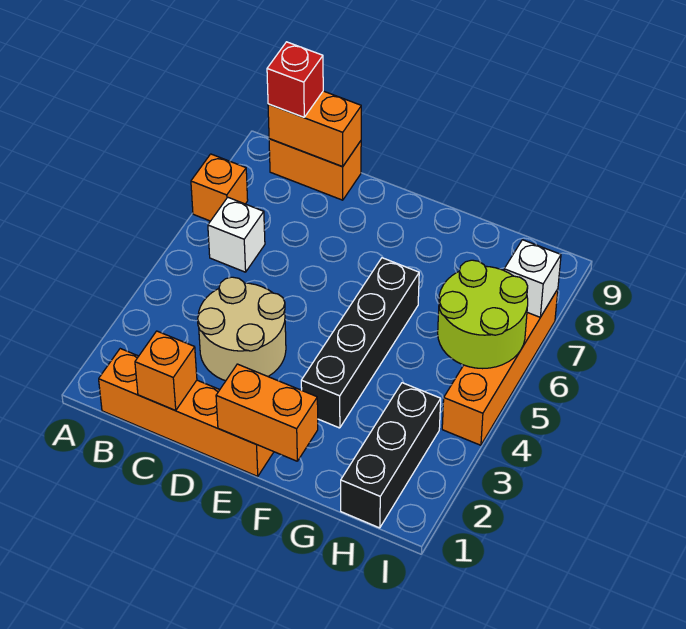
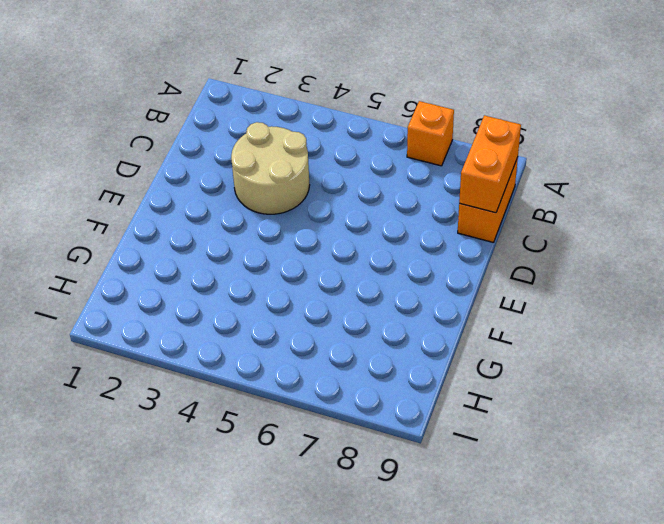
none -> orange 1x4 brick [99,349,274,476]
none -> white 1x1 brick [208,197,265,272]
none -> black 1x4 brick [301,258,419,428]

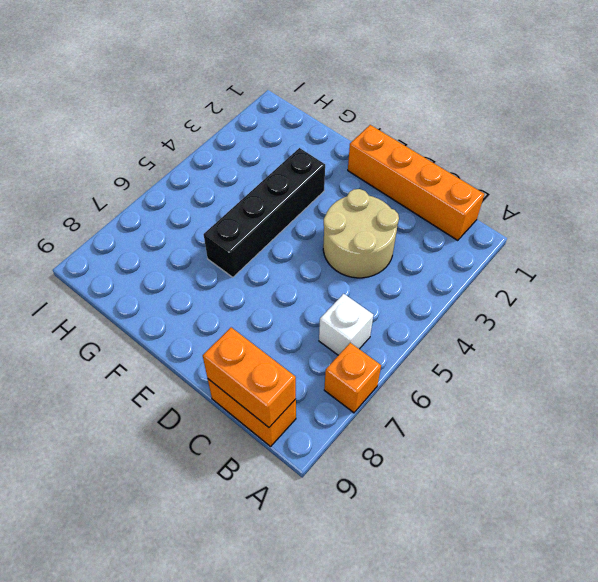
none -> black 1x3 brick [341,383,441,528]
none -> orange 1x4 brick [442,289,558,445]
none -> orange 1x1 brick [135,331,197,411]

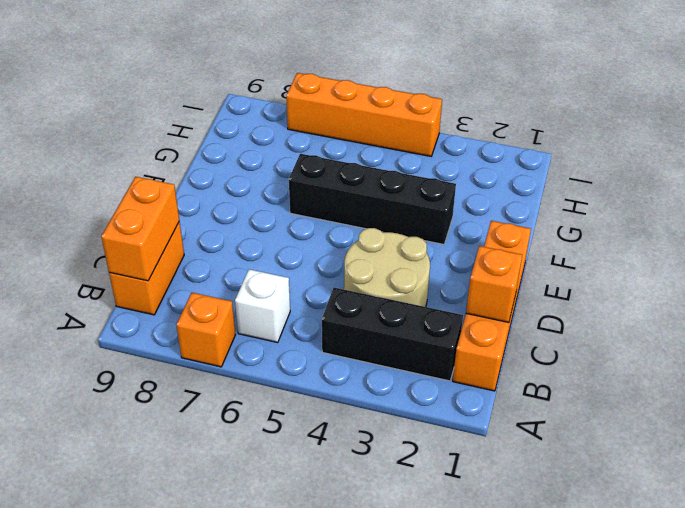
black 1x3 brick [322,287,463,381] -> black 1x3 brick moved to [341,383,441,528]
none -> orange 1x2 brick [216,364,318,461]
none -> lime 2x2 round brick [438,260,528,369]
none -> white 1x1 brick [504,240,561,317]

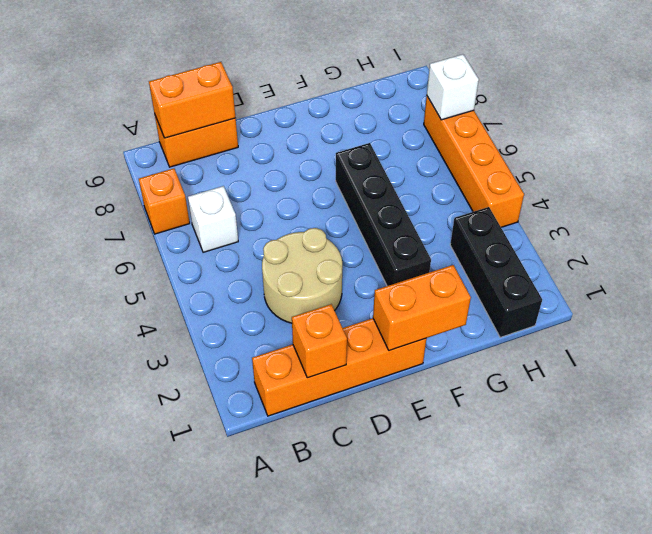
none -> lime 2x2 round brick [438,260,528,369]
none -> red 1x1 brick [267,42,323,117]

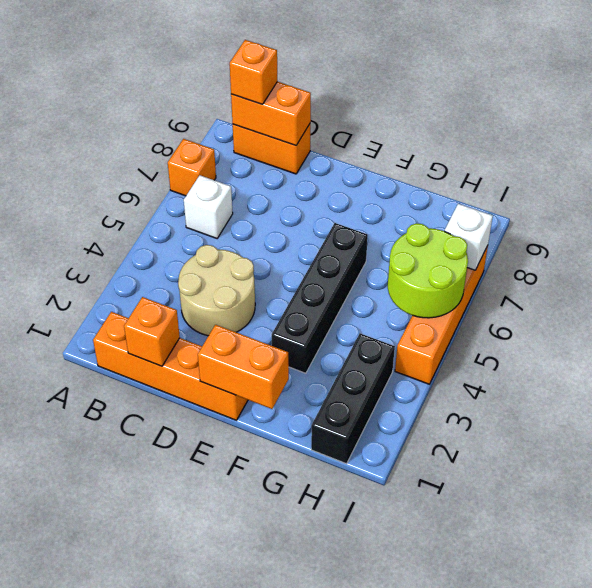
orange 1x1 brick [230,40,278,104] -> red 1x1 brick [267,42,323,117]

